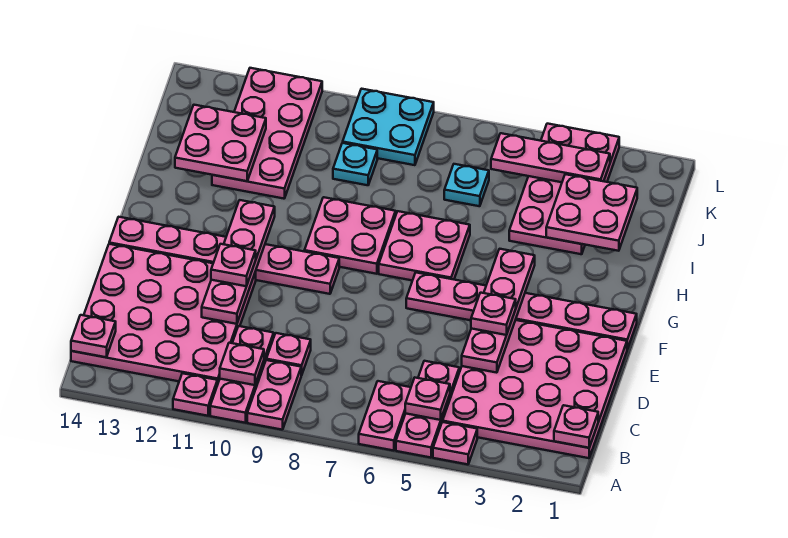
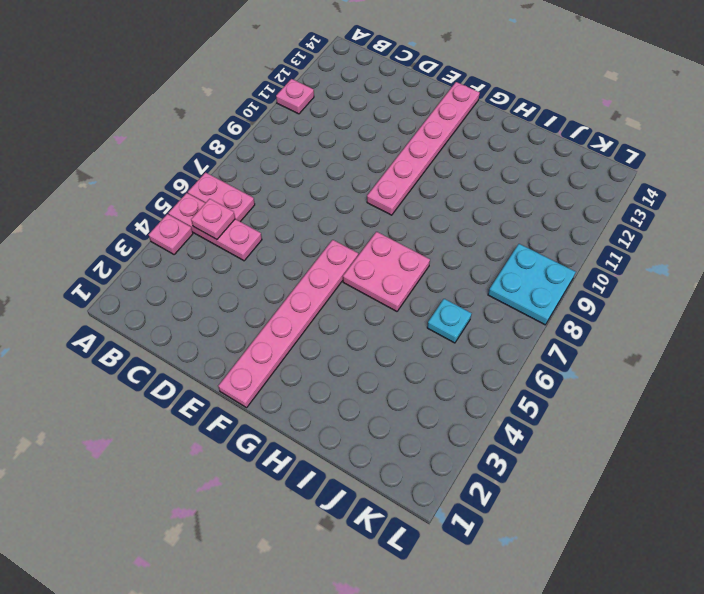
none -> pink 1x2 plate [247,360,301,430]
none -> pink 1x3 plate [210,326,274,423]
none -> pink 4x4 plate [443,320,627,458]

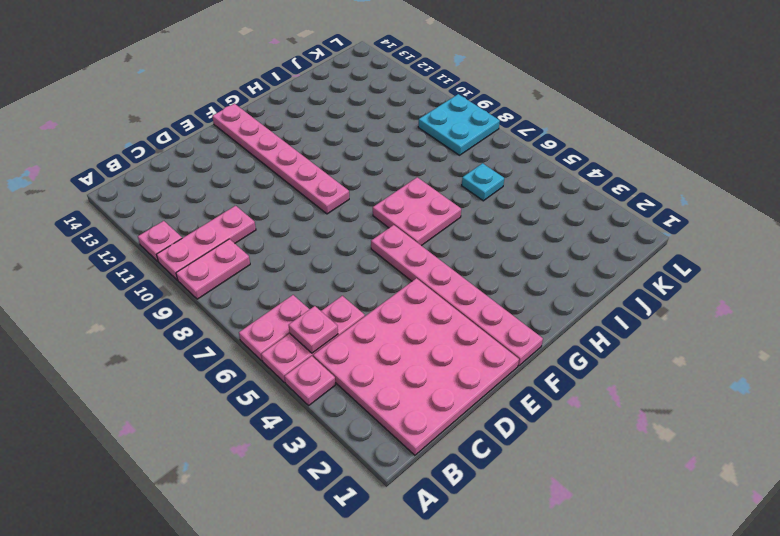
none -> pink 4x4 plate [71,244,256,385]
none -> pink 1x1 plate [266,333,311,375]
none -> pink 2x2 plate [304,197,396,274]

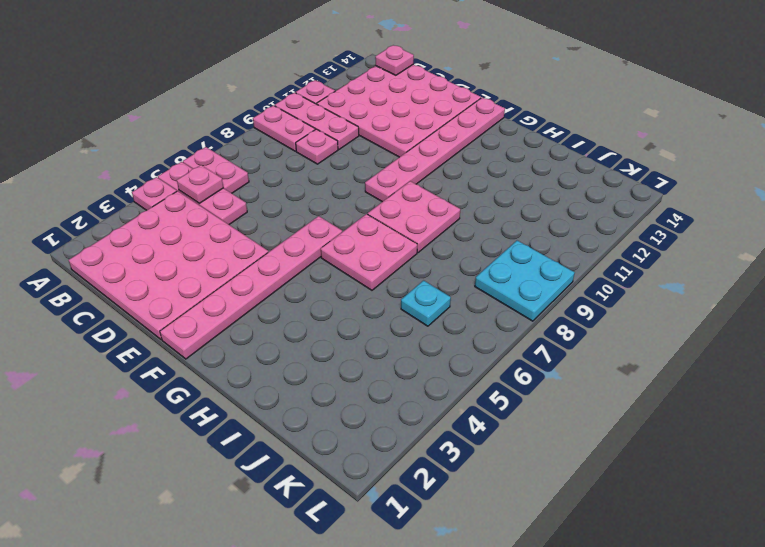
none -> pink 2x4 plate [509,124,619,254]
none -> pink 2x4 plate [212,68,322,199]
none -> cyan 1x1 plate [333,143,377,185]

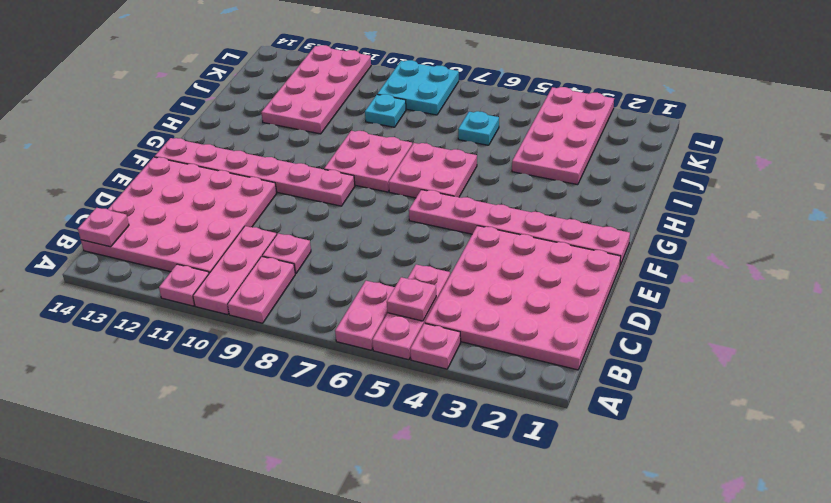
none -> pink 1x1 plate [554,405,598,448]
none -> pink 1x1 plate [220,343,264,385]
none -> pink 1x4 plate [462,249,535,373]

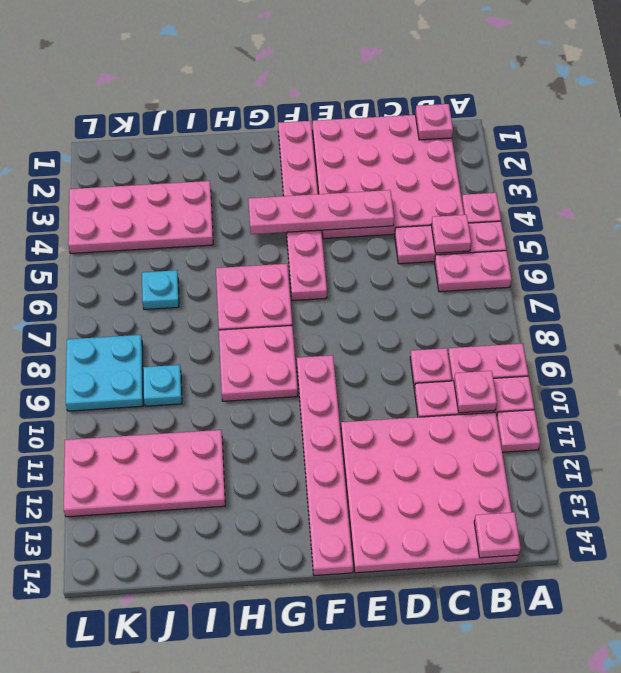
none -> pink 1x4 plate [202,200,275,324]
none -> pink 2x2 plate [546,174,637,251]
none -> pink 2x2 plate [175,105,266,181]

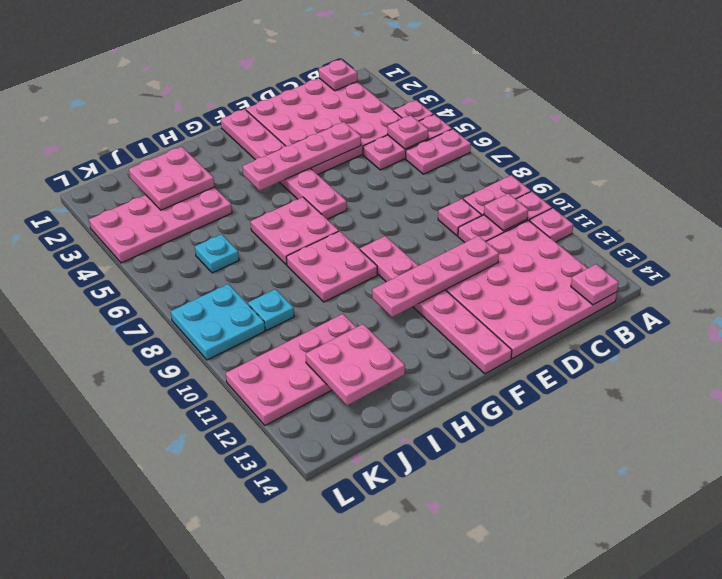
none -> pink 1x3 plate [491,133,610,182]
none -> pink 1x1 plate [471,293,516,335]
none -> pink 1x1 plate [211,244,256,286]

